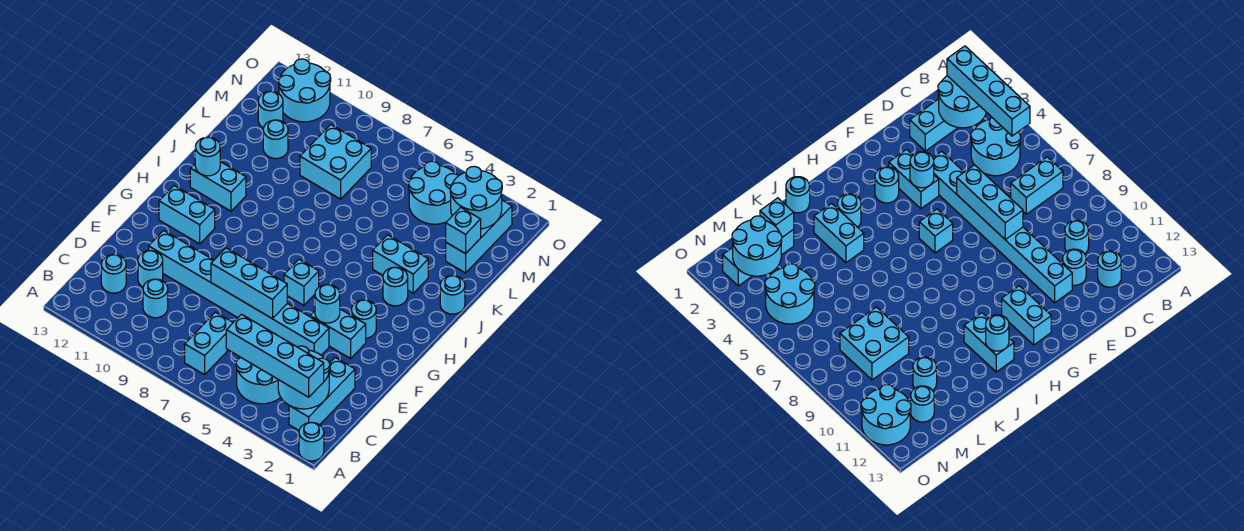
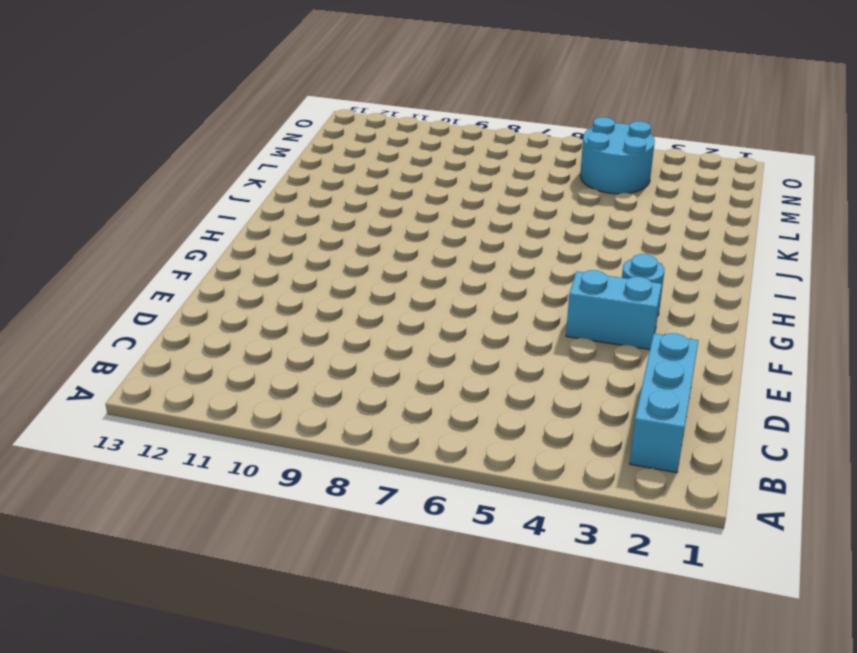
none -> cyan 1x1 round brick [299,422,324,461]
none -> cyan 2x2 round brick [236,357,281,404]
none -> cyan 1x2 brick [185,312,233,375]

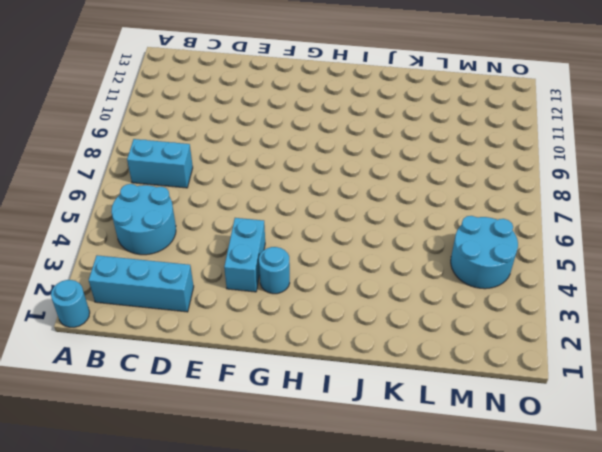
none -> cyan 1x1 round brick [143,279,168,318]
none -> cyan 1x1 round brick [101,255,126,293]
none -> cyan 1x1 round brick [138,251,163,287]

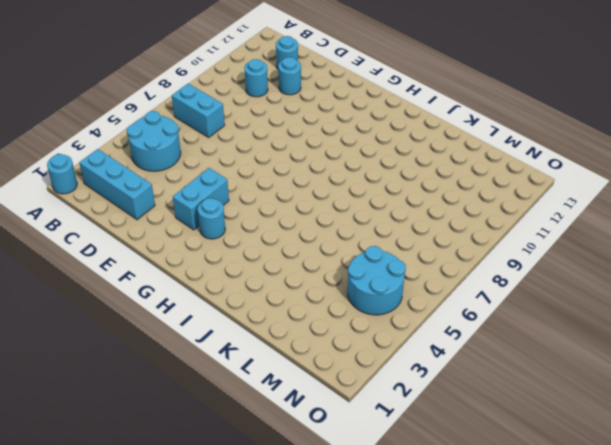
none -> cyan 1x8 brick [149,230,329,355]
none -> cyan 1x1 brick [284,259,319,305]
none -> cyan 1x2 brick [159,186,215,244]

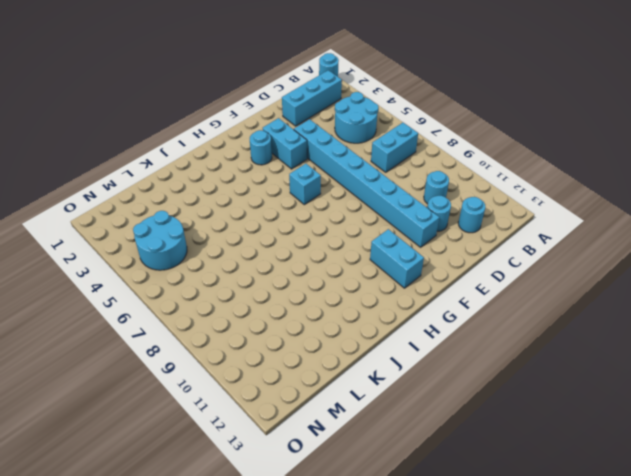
none -> cyan 1x1 round brick [383,267,408,306]
none -> cyan 1x2 brick [190,162,246,211]
none -> cyan 1x1 round brick [440,276,465,314]

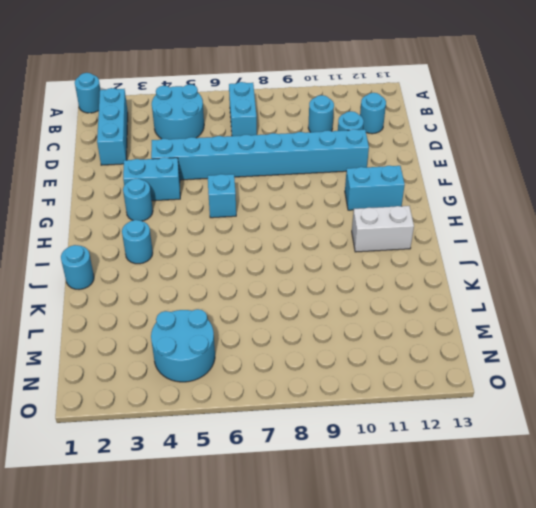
white 1x2 brick [352,206,414,252] -> cyan 1x2 brick [190,162,246,211]
none -> cyan 1x2 brick [373,235,428,293]
none -> cyan 1x3 brick [446,200,512,273]
none -> cyan 2x2 brick [300,124,371,199]

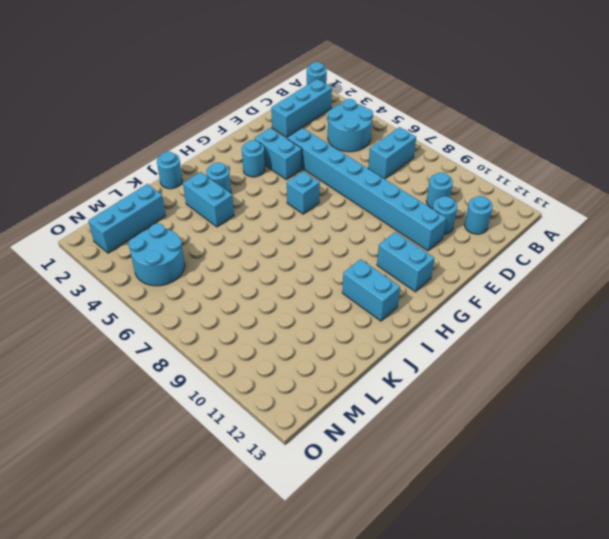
none -> cyan 2x2 brick [300,124,371,199]
none -> cyan 1x1 round brick [263,120,288,159]
none -> cyan 1x1 round brick [258,91,283,128]

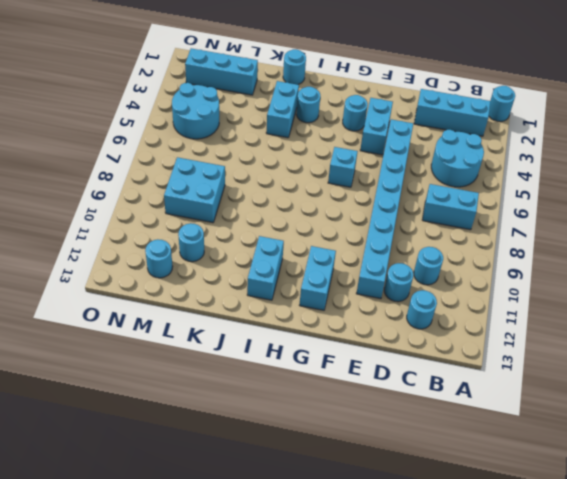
none -> cyan 2x2 round brick [279,59,331,122]
none -> cyan 2x2 round brick [278,346,330,409]
none -> cyan 1x3 brick [211,248,287,319]

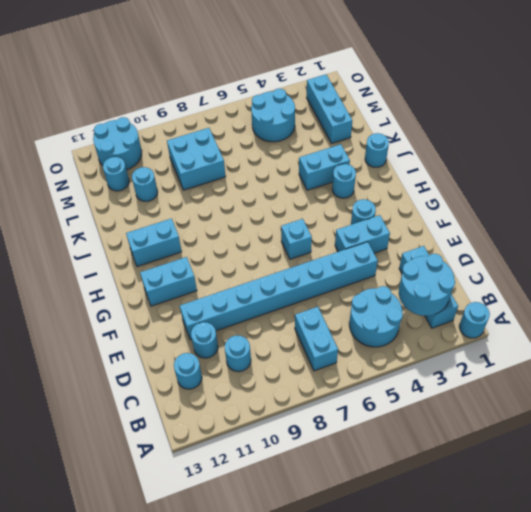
none -> cyan 1x3 brick [211,248,287,319]
none -> cyan 1x1 round brick [315,285,340,323]
none -> cyan 1x1 round brick [195,137,220,176]

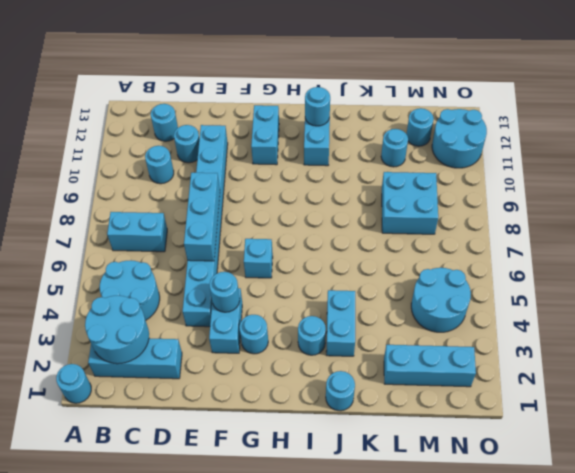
none -> cyan 1x1 brick [446,207,481,254]
none -> cyan 2x2 round brick [450,166,502,229]
none -> cyan 1x4 brick [226,314,324,397]

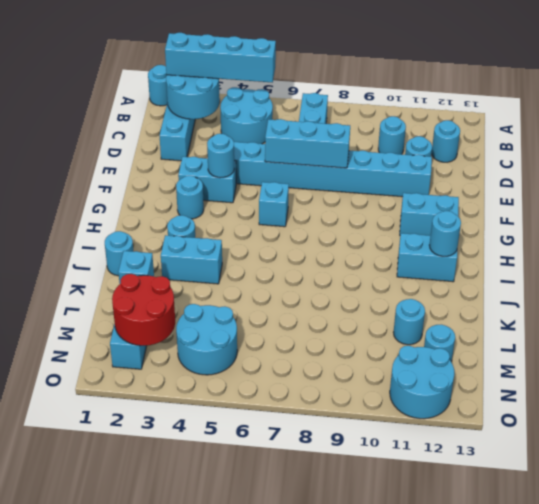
red 2x2 round brick [112,274,175,346] -> cyan 2x2 round brick [450,166,502,229]
none -> cyan 2x2 brick [300,124,371,199]

